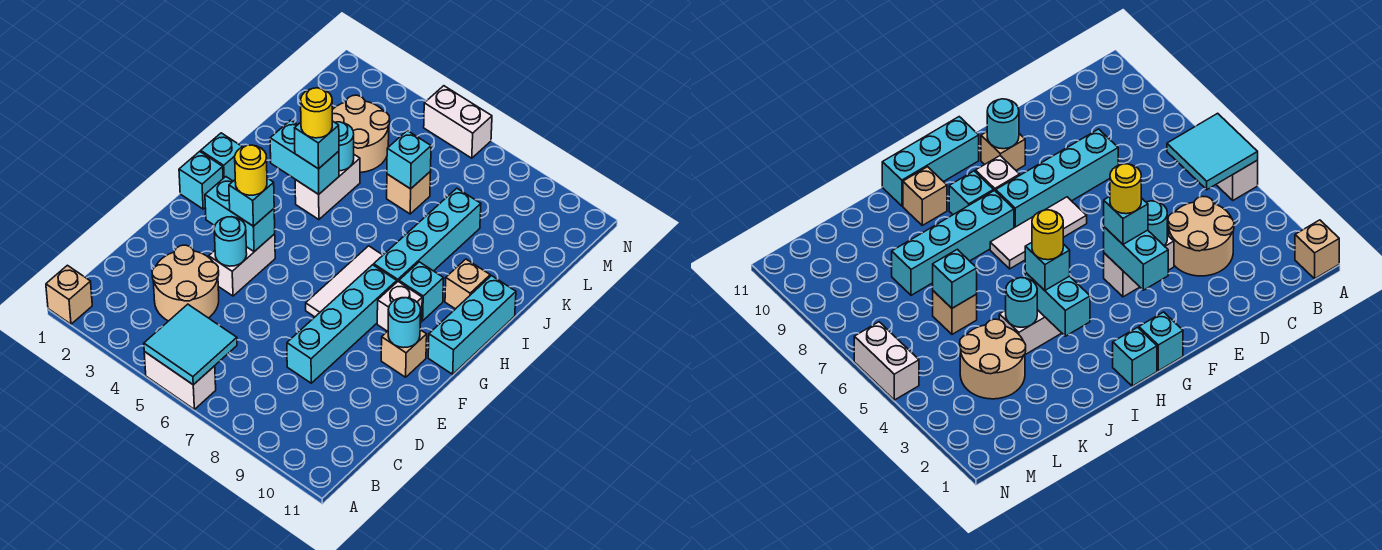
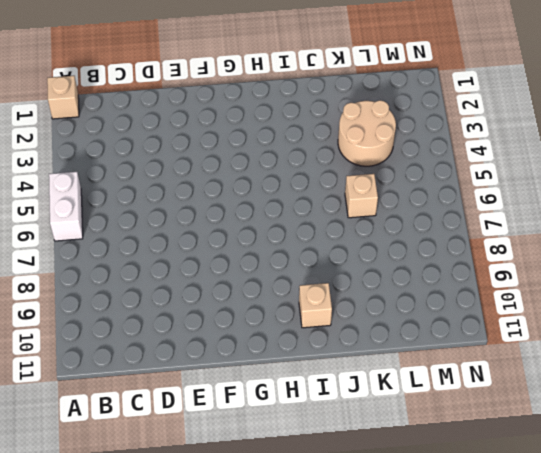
none -> tan 2x2 round brick [152,245,219,321]
none -> cyan 1x4 brick [287,265,397,383]
none -> white 1x2 brick [209,234,275,296]

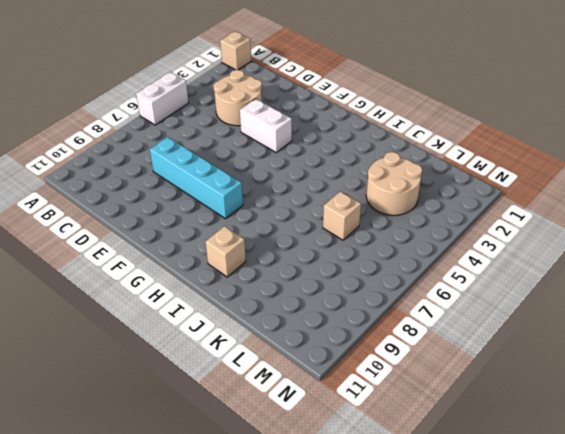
none -> white 1x3 tile [306,246,383,317]
none -> tan 1x1 brick [381,330,427,377]
none -> cyan 1x1 brick [179,151,223,209]

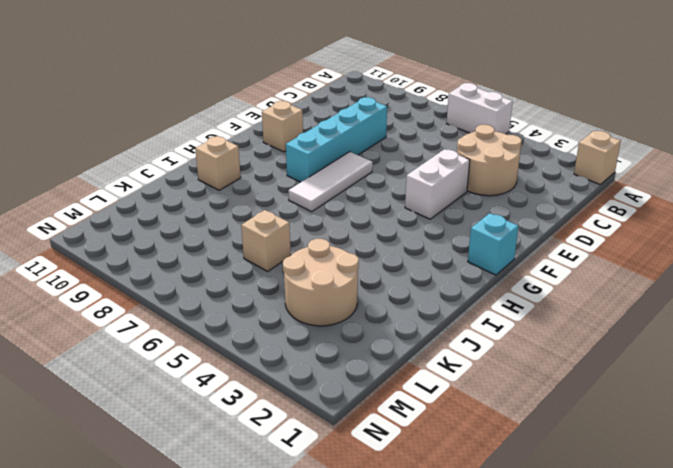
none -> white 1x1 brick [377,282,422,331]
none -> cyan 1x3 brick [428,276,516,374]
none -> cyan 1x1 brick [201,133,242,181]

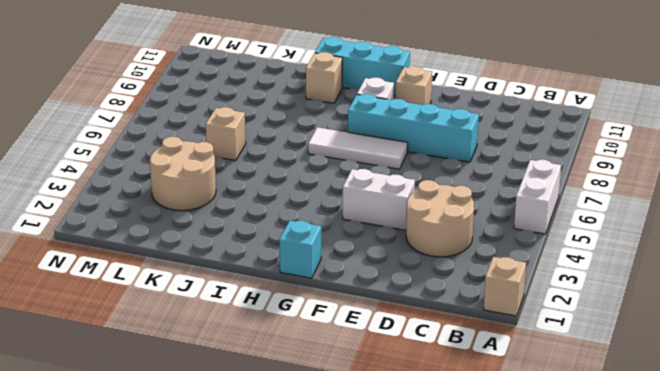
none -> cyan 1x1 brick [201,133,242,181]
none -> cyan 1x4 brick [374,188,481,282]
none -> cyan 1x1 brick [399,262,444,321]

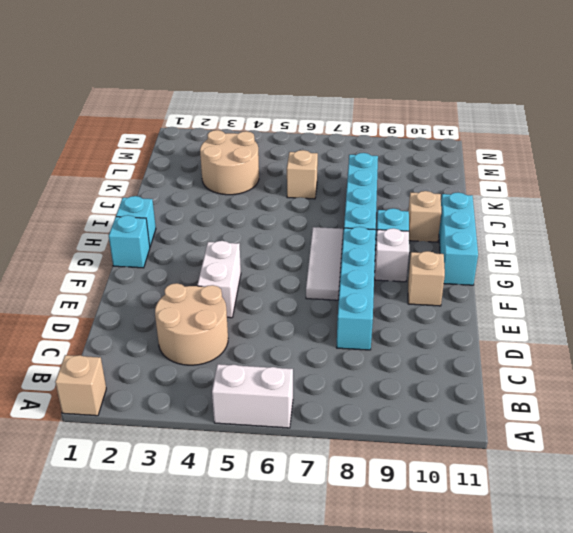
none -> white 1x2 brick [295,155,360,220]
none -> white 1x2 brick [424,86,492,158]
none -> cyan 2x2 tile [144,304,237,385]

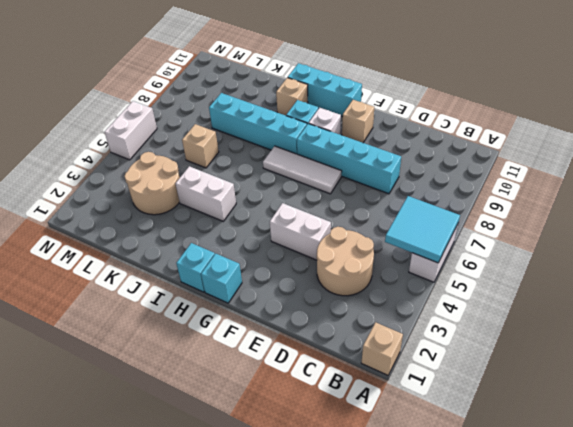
none -> cyan 1x1 round brick [214,217,247,266]
none -> cyan 1x2 brick [205,177,275,252]
none -> cyan 1x1 round brick [388,298,421,348]

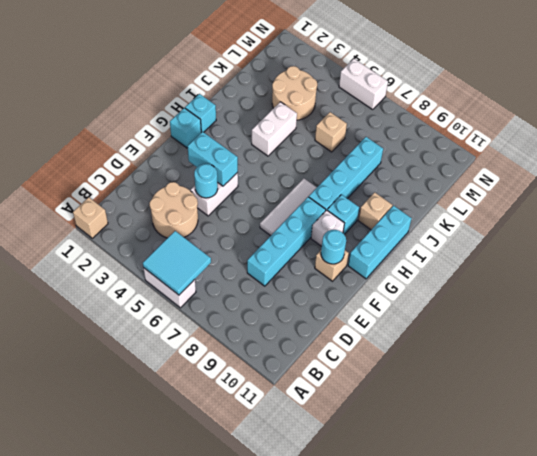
none -> cyan 1x2 brick [270,120,339,194]
none -> cyan 1x1 round brick [335,122,354,171]
none -> cyan 1x1 brick [387,131,431,189]

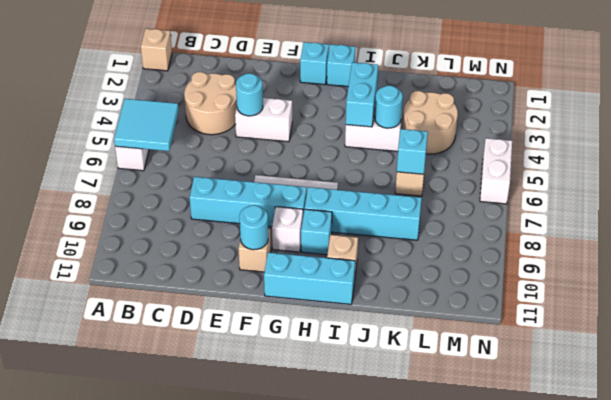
none -> cyan 1x2 brick [205,177,275,252]
none -> cyan 1x1 brick [229,178,274,226]
none -> cyan 1x1 brick [295,121,339,169]

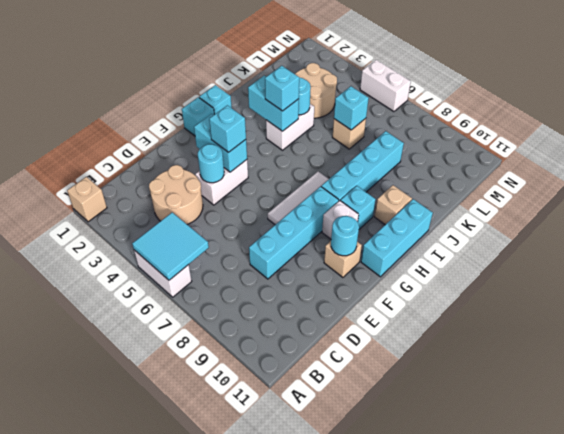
none -> yellow 1x1 round brick [235,145,267,195]
none -> yellow 1x1 round brick [301,88,332,138]

